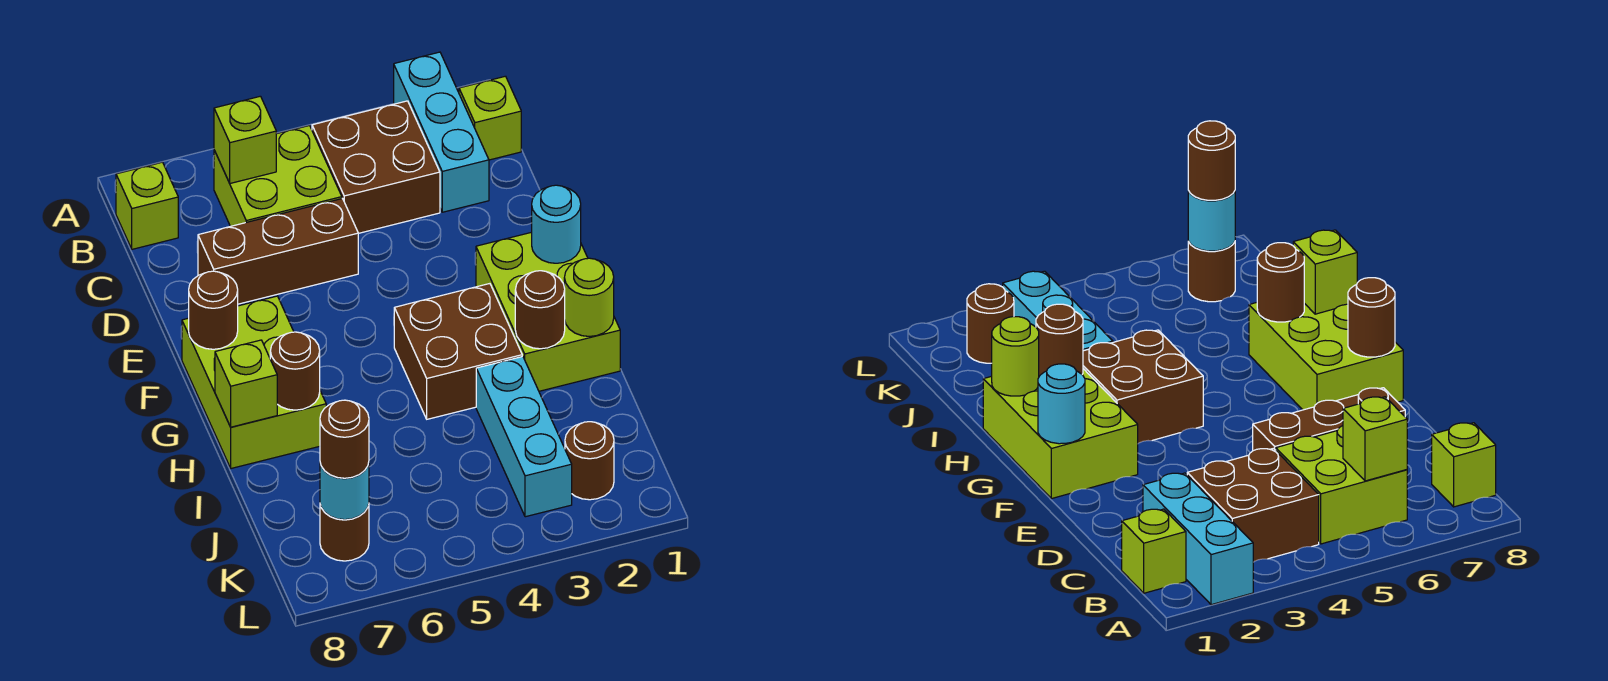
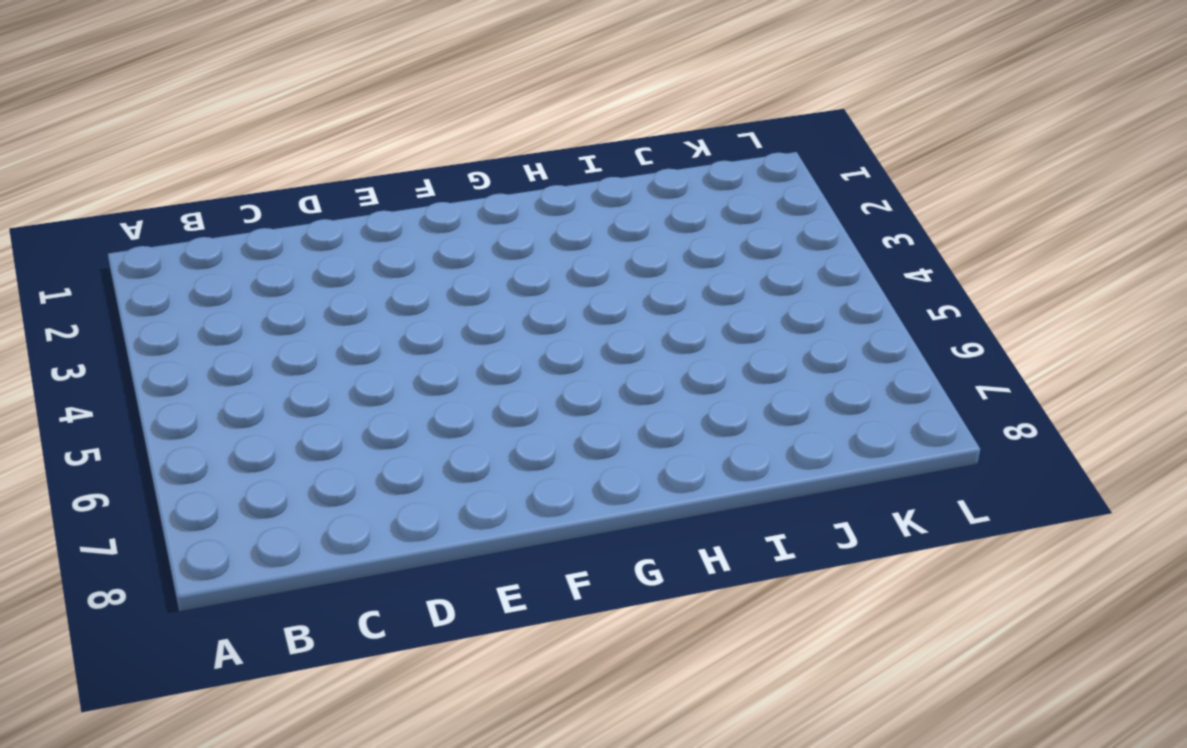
none -> cyan 1x3 brick [394,52,489,212]
none -> lime 1x1 brick [459,76,521,160]
none -> brown 2x2 brick [312,101,440,233]

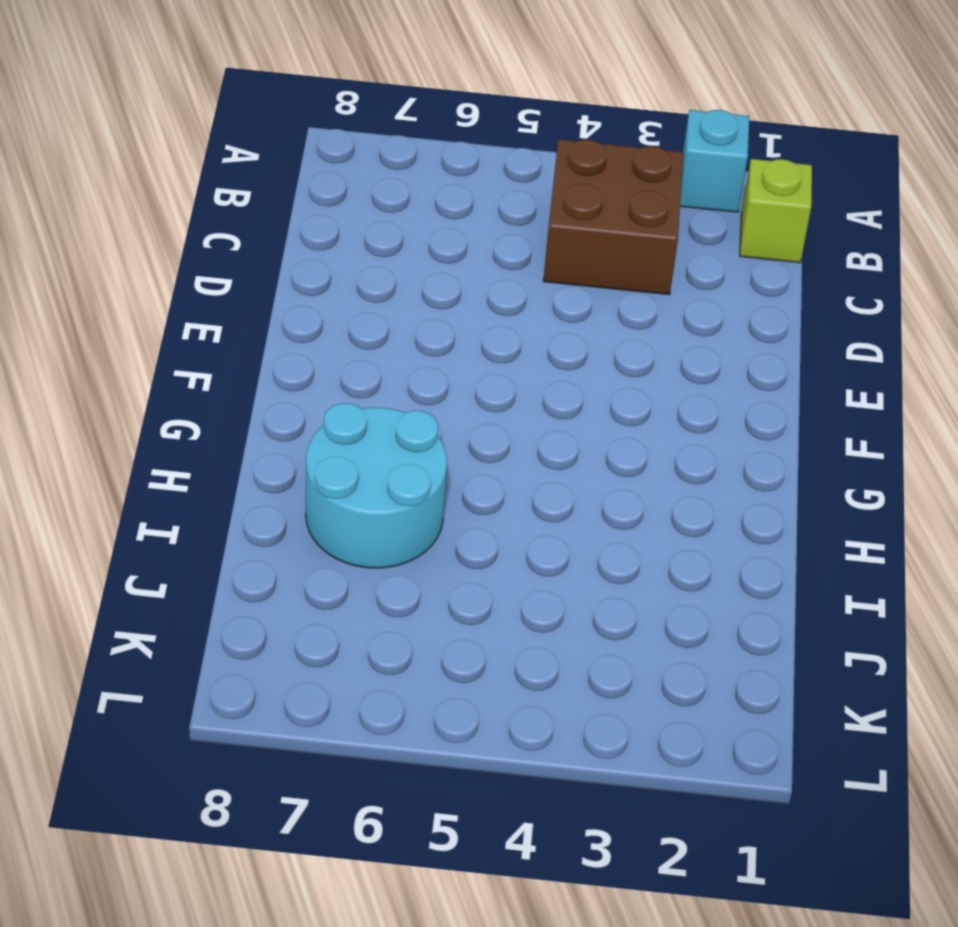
cyan 1x1 brick [680,110,749,212] -> cyan 1x3 brick [394,52,489,212]
cyan 2x2 round brick [306,403,447,568] -> lime 2x3 brick [182,296,326,468]
none -> lime 2x2 brick [214,126,342,226]
none -> lime 1x1 brick [116,162,178,249]
none -> brown 1x3 brick [198,199,358,304]

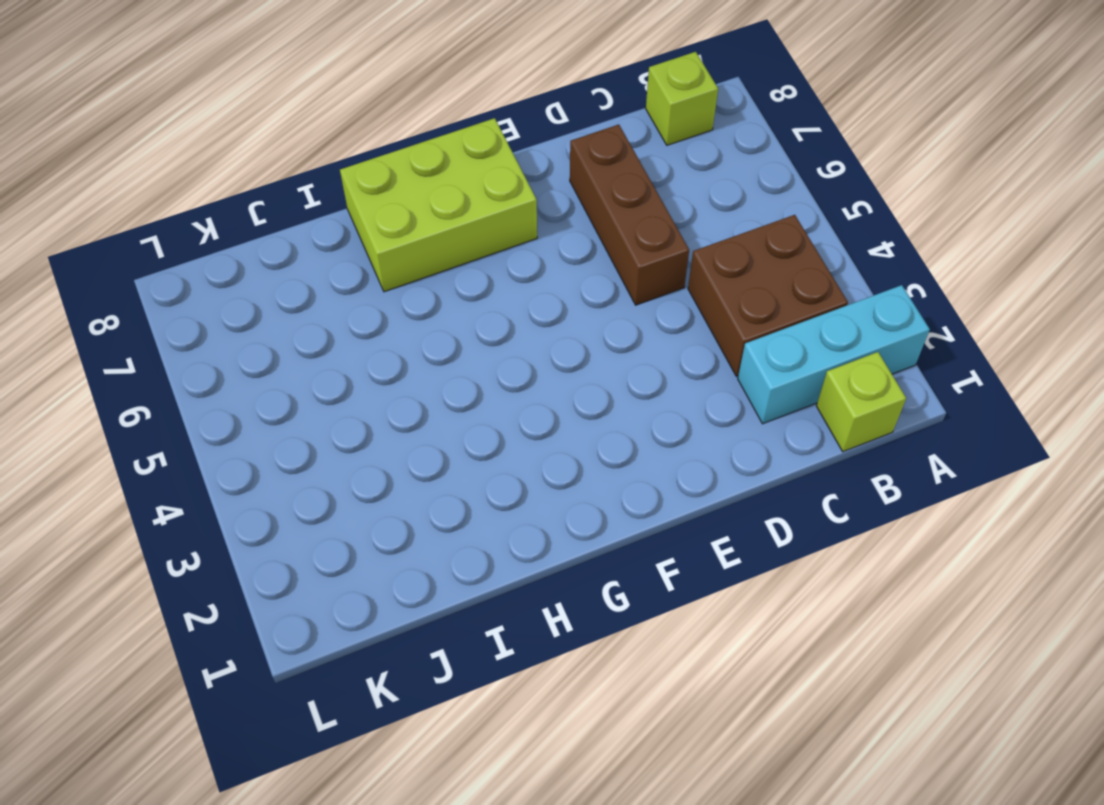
none -> lime 2x2 brick [214,126,342,226]
none -> lime 2x3 brick [476,232,620,391]
none -> brown 2x2 brick [394,284,522,419]

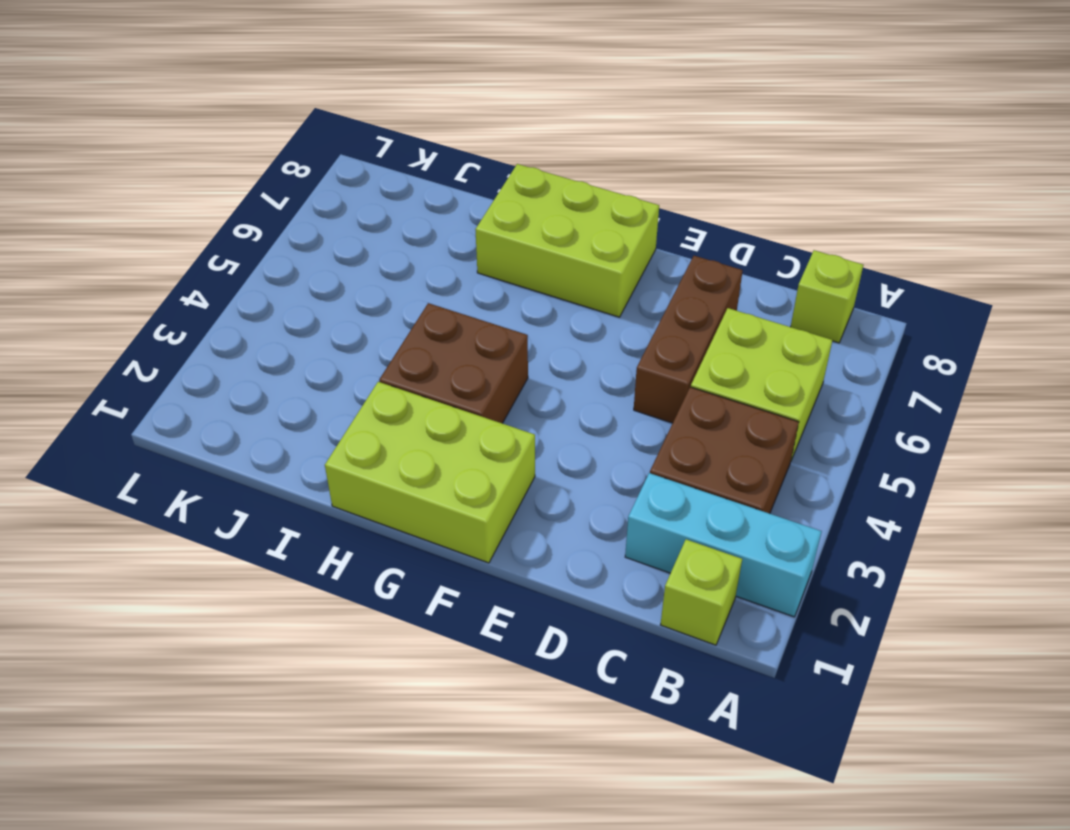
none -> cyan 1x3 brick [476,356,572,517]
none -> brown 1x1 round brick [565,422,614,500]
none -> brown 1x1 round brick [320,504,369,561]

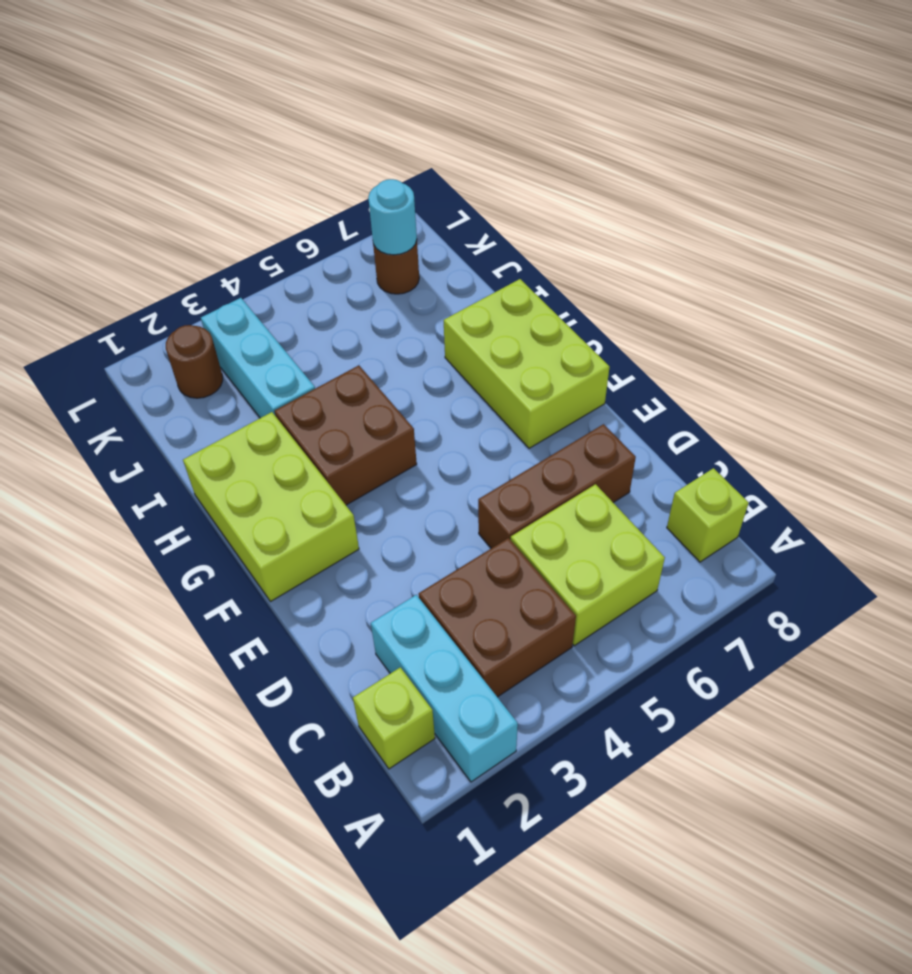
none -> lime 1x1 brick [214,96,276,183]
none -> cyan 1x1 round brick [532,185,581,263]
none -> brown 1x1 round brick [189,271,238,349]

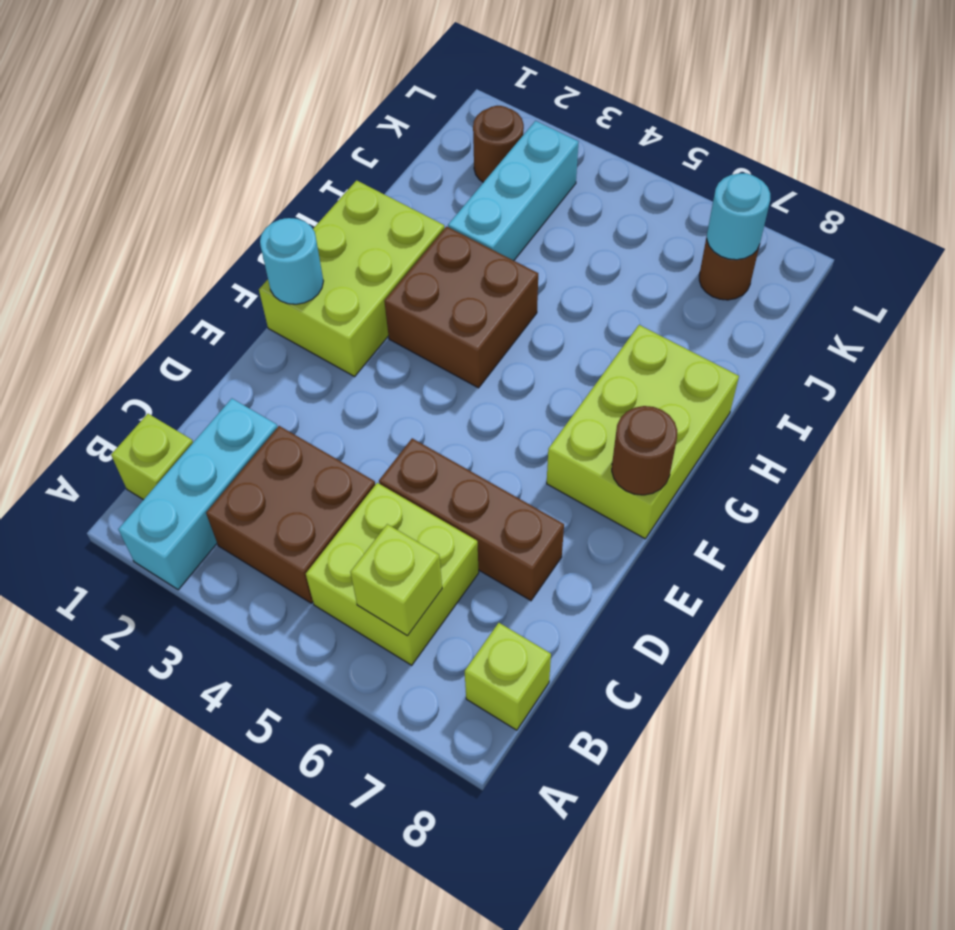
none -> lime 1x1 round brick [564,258,614,336]
none -> brown 1x1 round brick [515,271,565,349]
none -> brown 1x1 round brick [270,332,320,410]

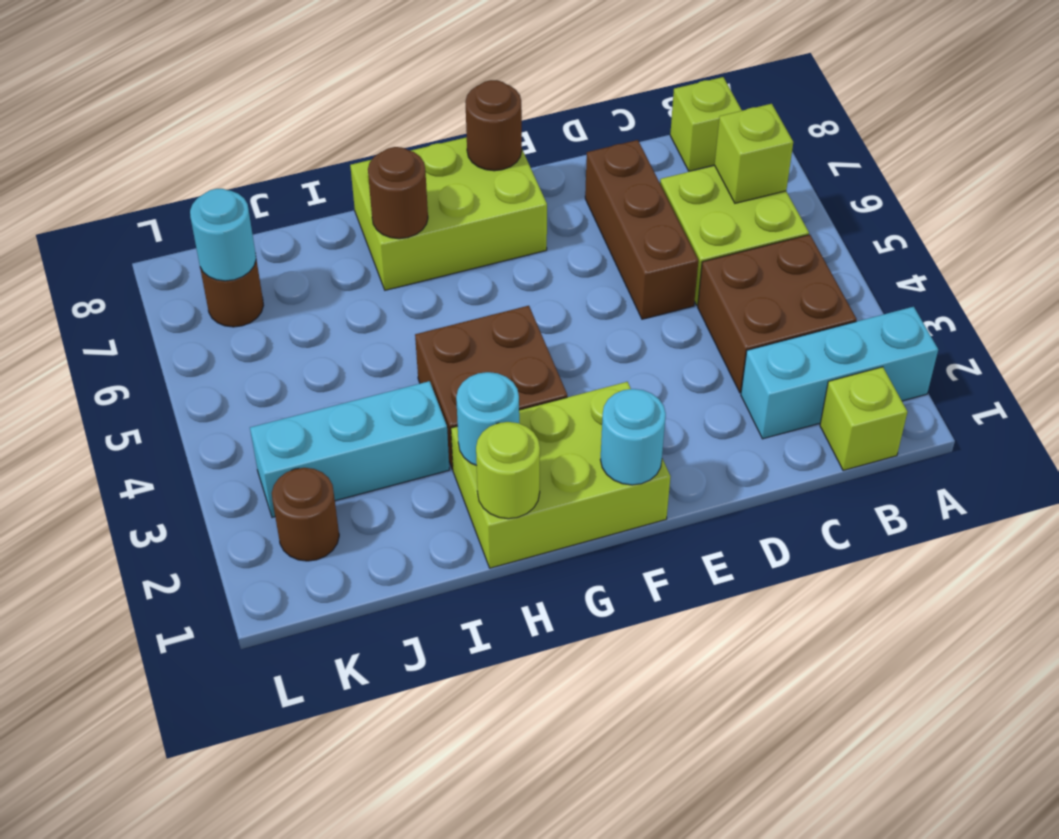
cyan 1x1 round brick [456,372,519,466] -> brown 1x1 round brick [515,271,565,349]
none -> lime 1x1 brick [215,340,277,427]
none -> brown 1x1 round brick [320,400,369,478]

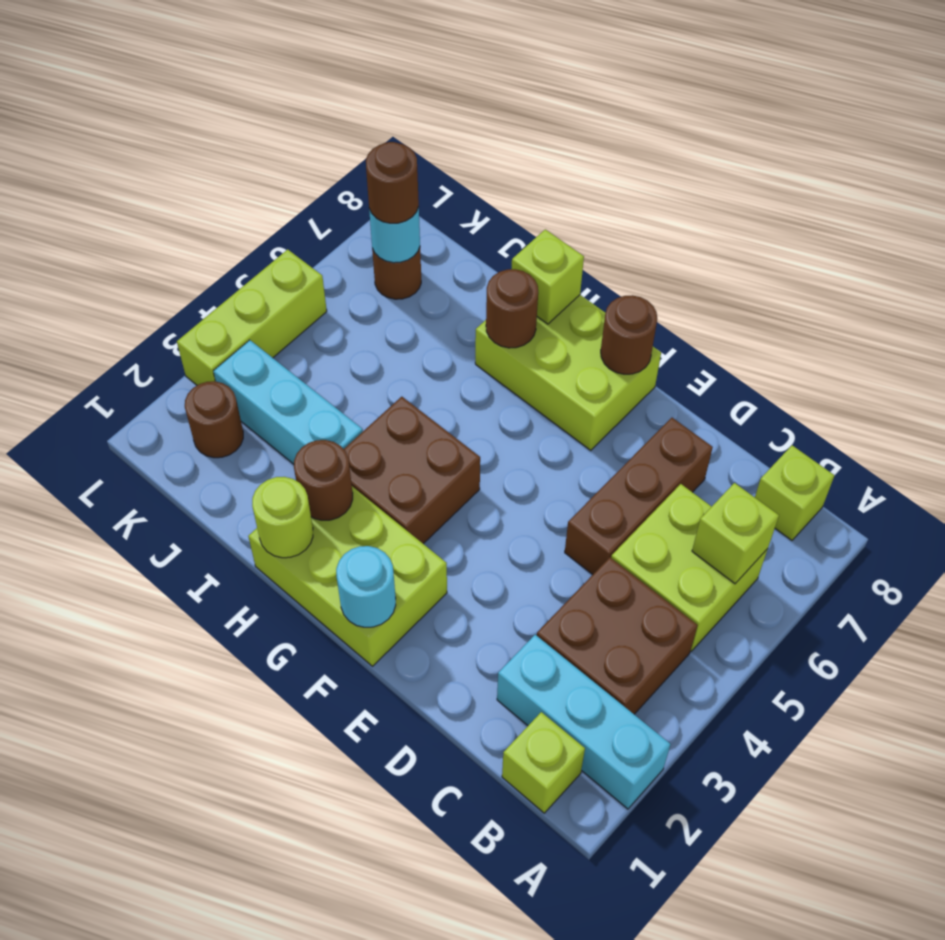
lime 1x3 brick [177,249,327,385] -> none

